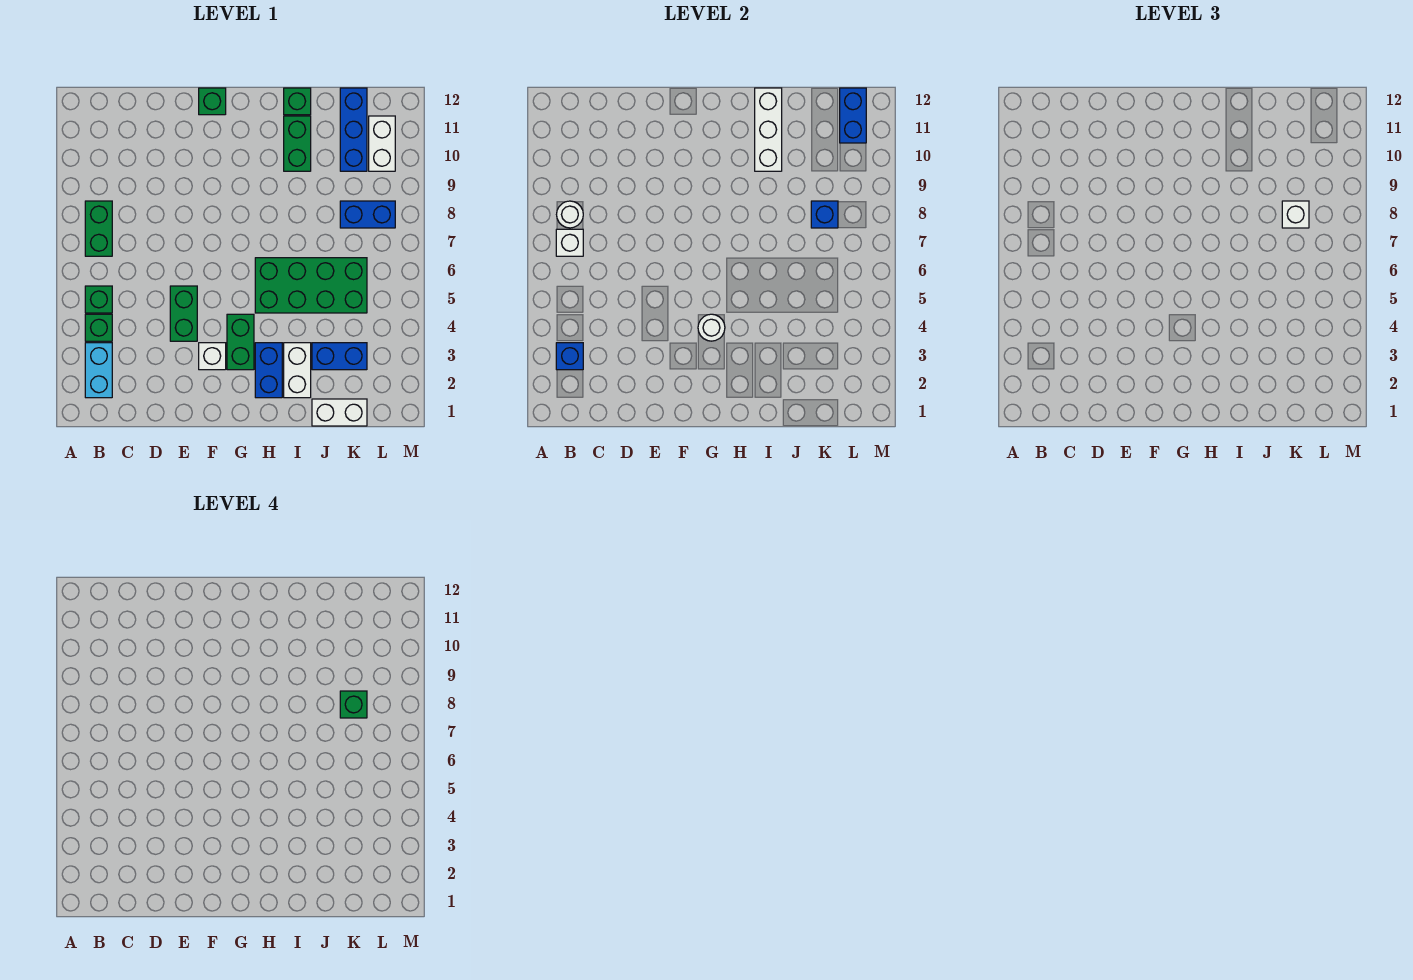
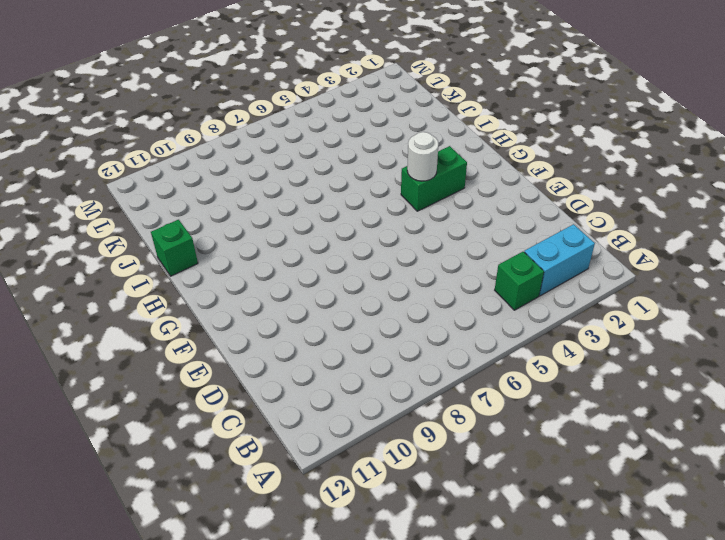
none -> green 1x1 brick [85,286,112,313]
none -> green 1x2 brick [85,201,112,256]
none -> green 1x2 brick [170,286,197,341]

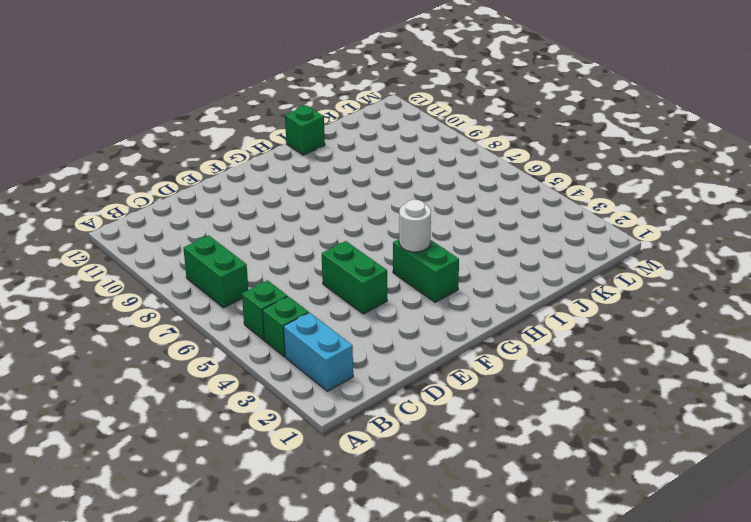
none -> white 1x1 brick [199,343,226,370]
none -> green 1x1 brick [199,88,226,115]
none -> blue 1x2 brick [255,343,282,398]

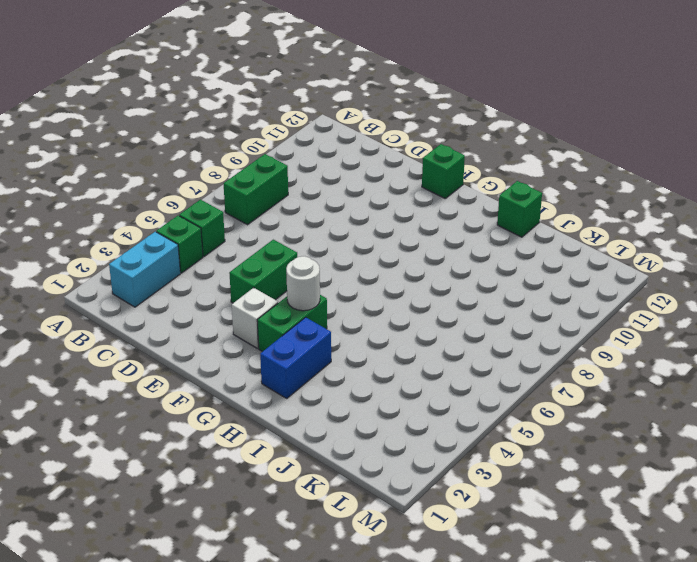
none -> green 2x4 brick [255,258,367,313]
none -> white 1x2 brick [284,343,311,398]
none -> green 1x2 brick [284,116,311,171]

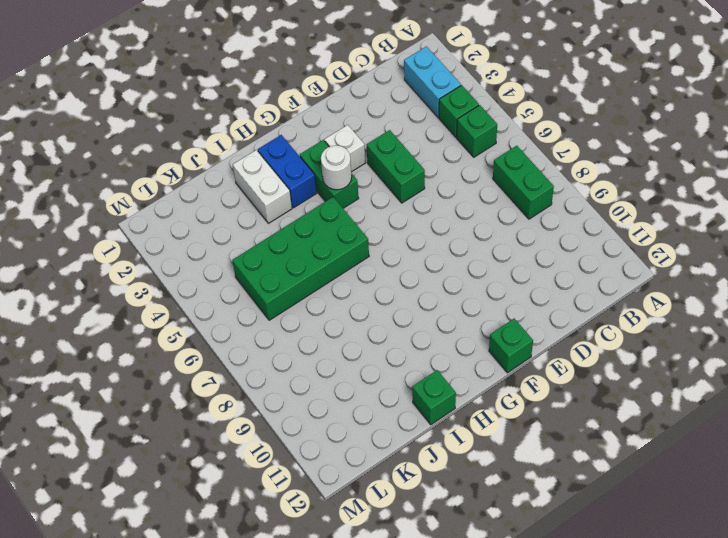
none -> green 1x2 brick [284,116,311,171]
none -> white 1x2 brick [312,399,367,426]
none -> blue 1x2 brick [312,343,367,370]

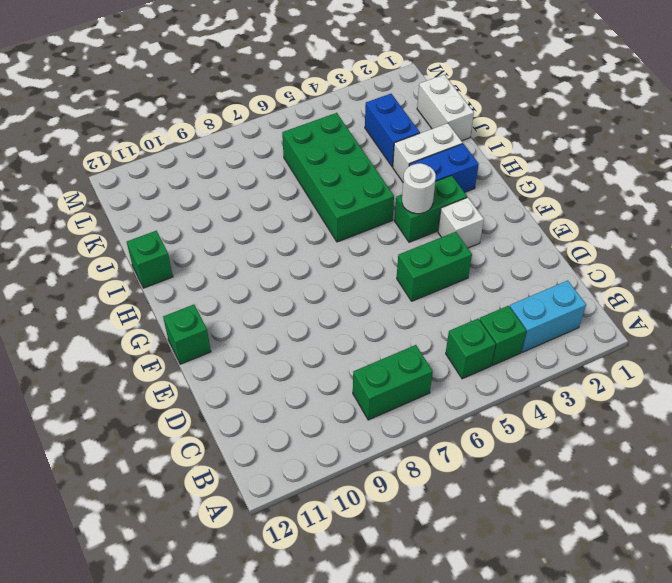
none -> green 1x2 brick [284,116,311,171]
none -> blue 1x2 brick [340,201,395,228]
none -> blue 1x3 brick [340,88,367,171]

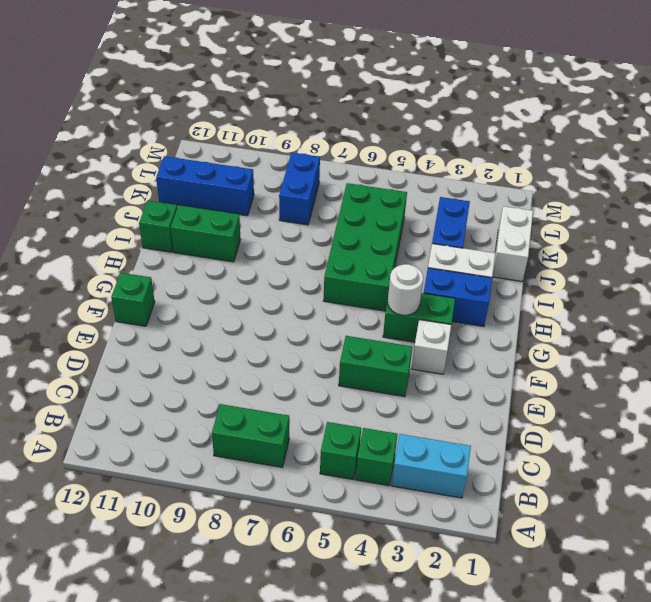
none -> white 1x2 brick [369,116,395,171]
none -> blue 1x1 brick [556,343,583,370]
none -> white 1x1 brick [556,229,583,256]

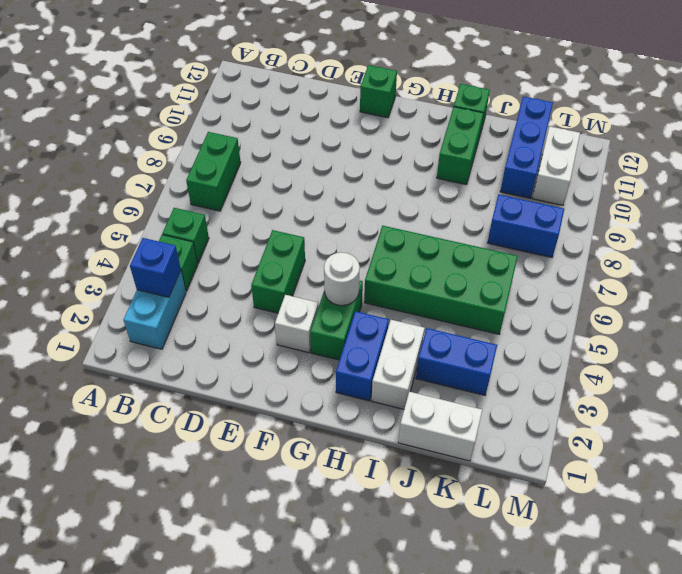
none -> white 1x1 brick [556,229,583,256]
none -> white 1x1 round brick [557,201,583,228]
none -> white 1x3 brick [755,88,782,171]

